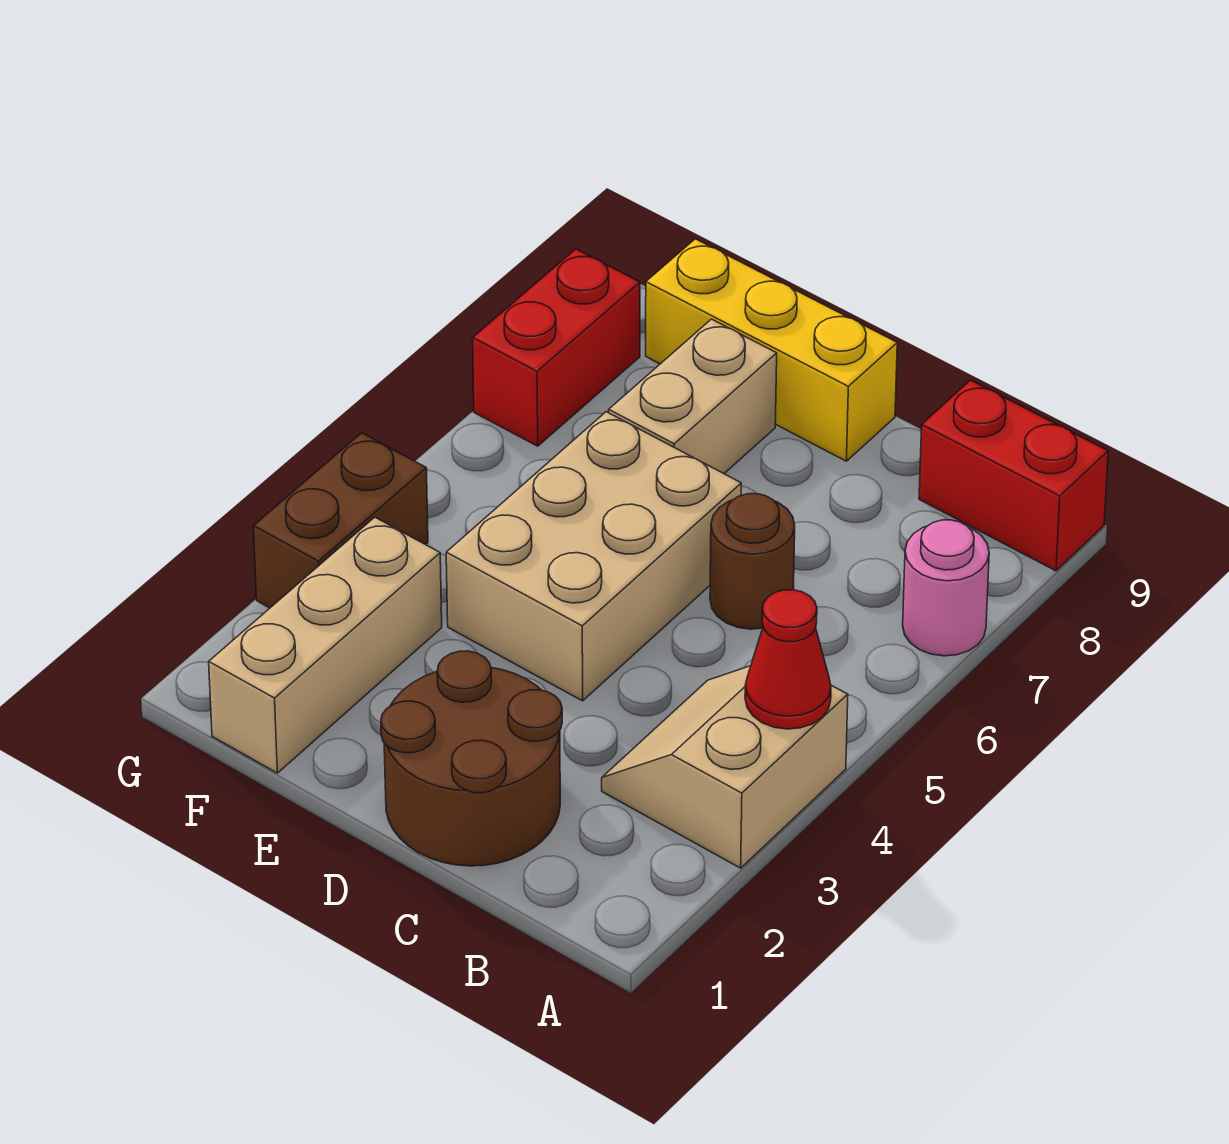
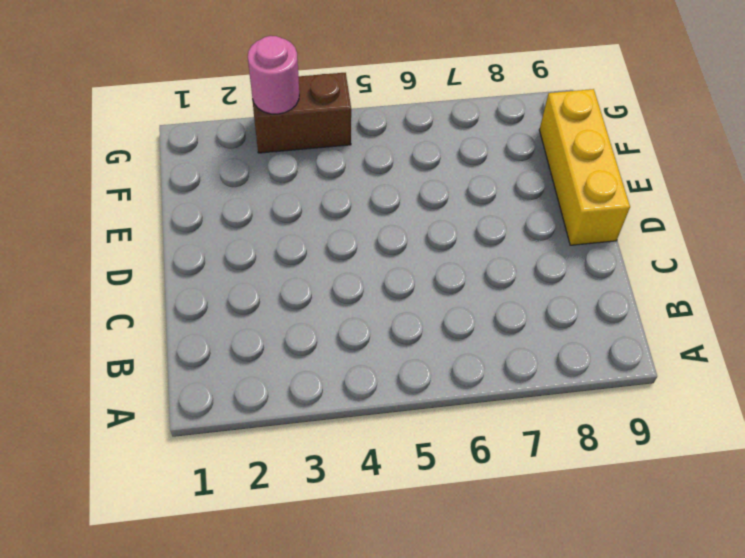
pink 1x1 round brick [248,36,299,114] -> pink 1x1 round brick moved to [903,520,989,656]
none -> tan 2x2 slope [602,666,848,868]
none -> red 1x2 brick [919,380,1108,571]
none -> brown 2x2 round brick [381,651,562,866]

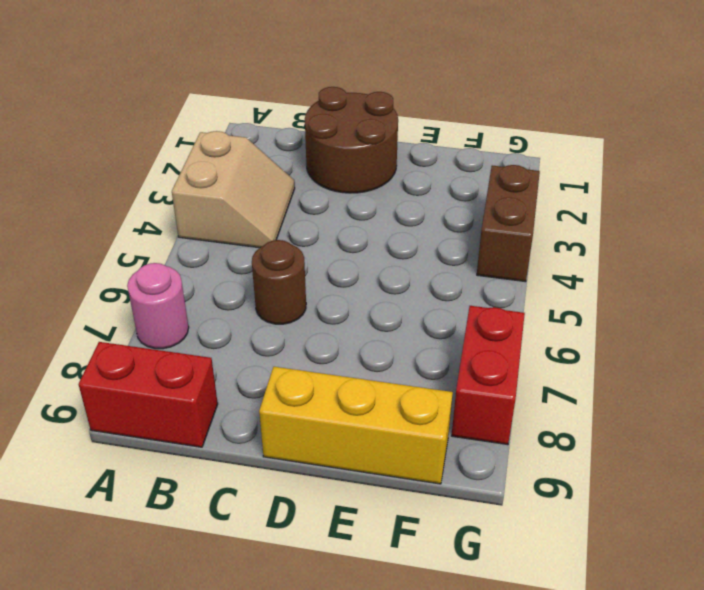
none -> tan 2x3 brick [446,412,741,701]
none -> tan 1x2 brick [609,319,777,474]
none -> tan 1x3 brick [209,517,442,773]

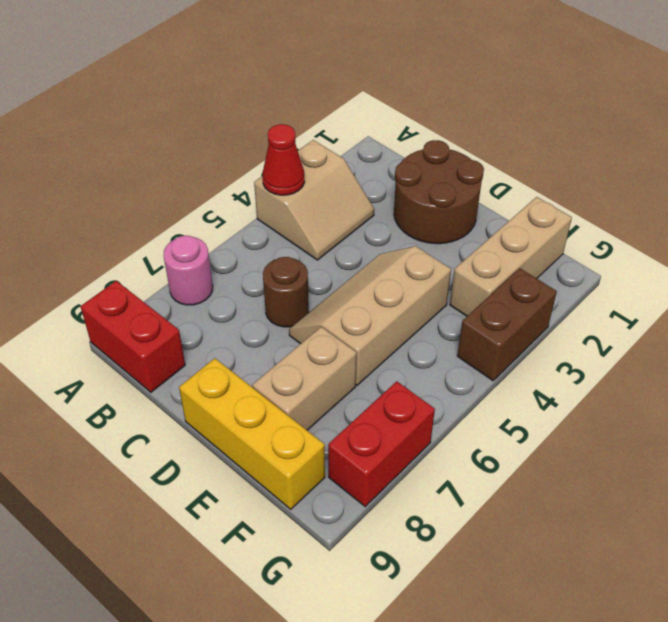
tan 2x3 slope [289,246,451,385] -> tan 2x3 brick [446,412,741,701]

